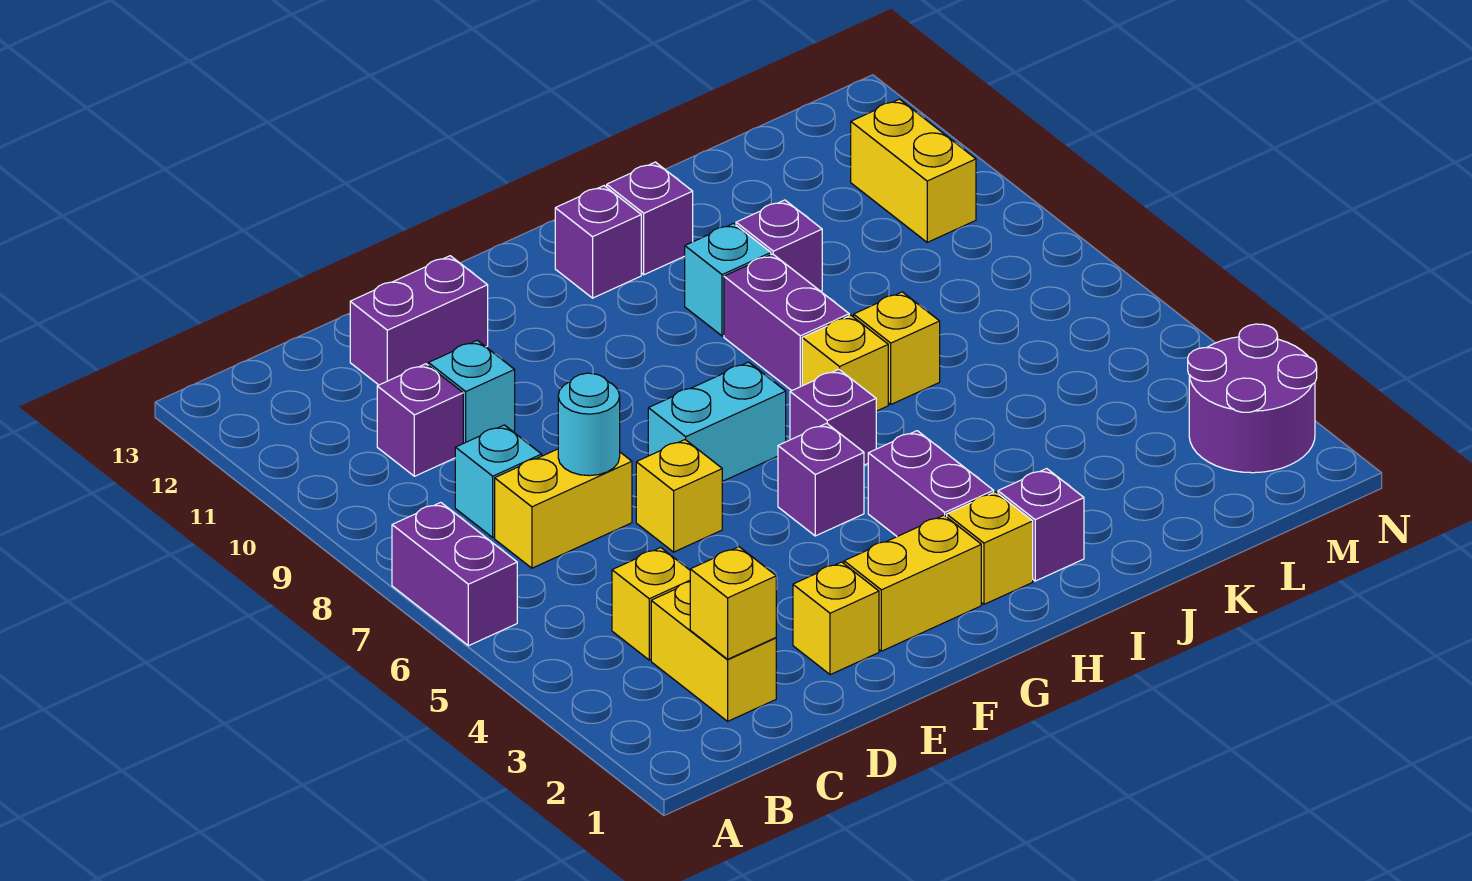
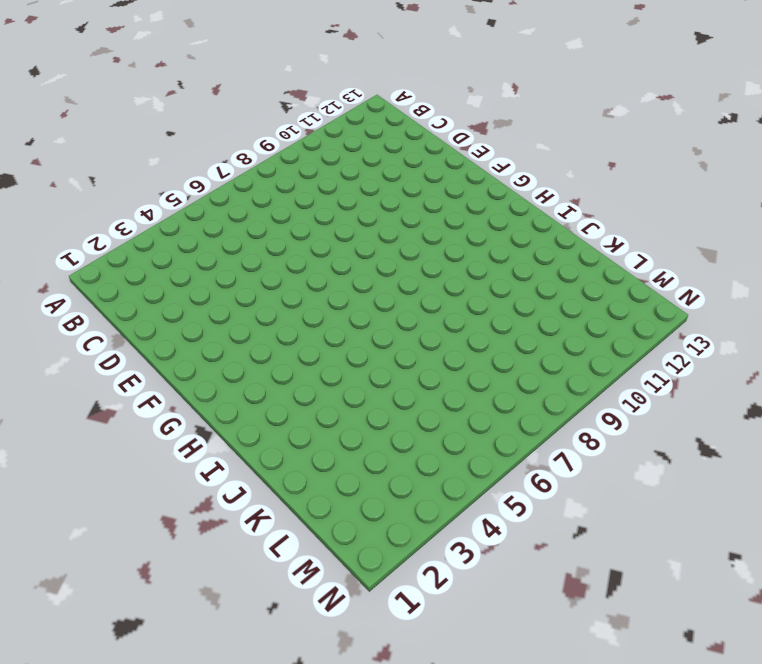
none -> purple 1x2 brick [392,502,517,646]
none -> yellow 1x2 brick [651,582,776,721]
none -> yellow 1x1 brick [612,548,690,660]

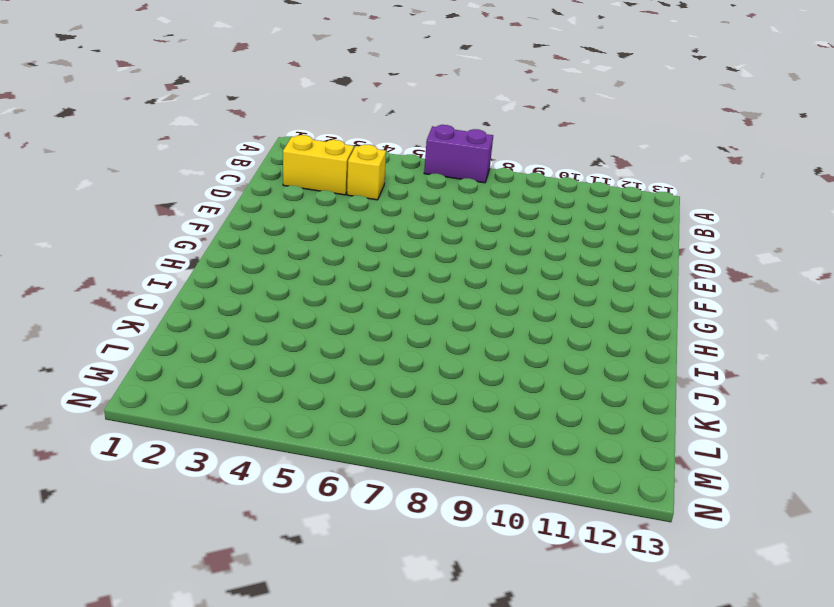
none -> yellow 1x2 brick [495,449,632,568]
none -> cyan 1x1 brick [455,425,542,537]
none -> purple 1x1 brick [377,364,463,476]

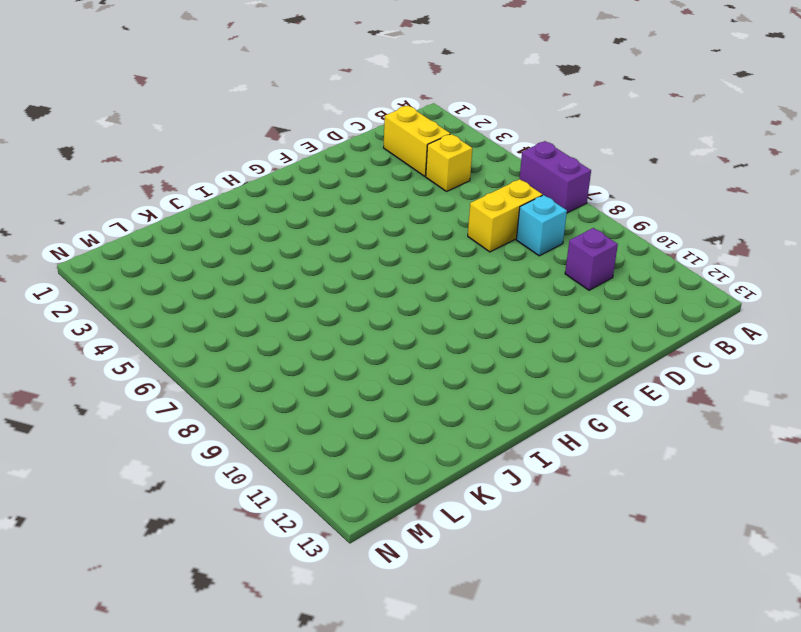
none -> cyan 1x1 brick [428,340,515,443]
none -> purple 1x2 brick [350,256,488,385]
none -> yellow 1x1 brick [793,562,879,675]

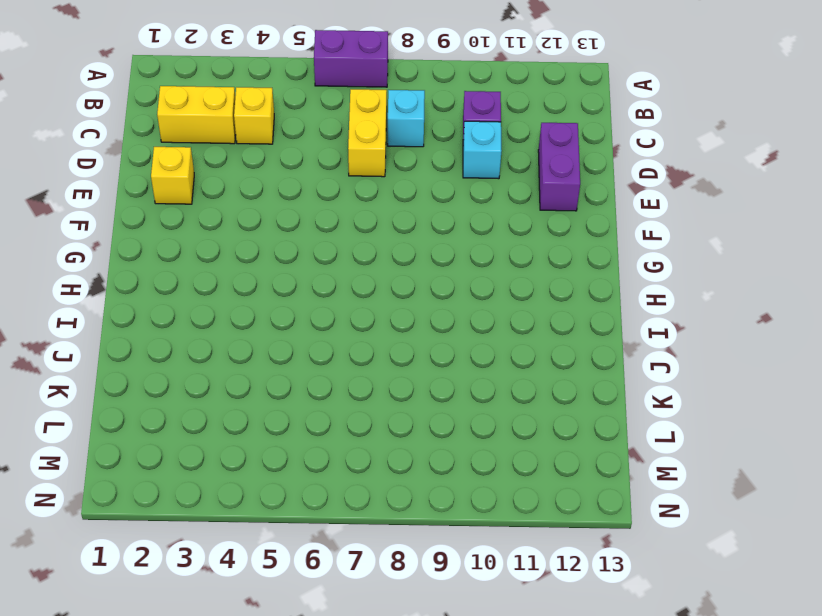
none -> yellow 1x1 brick [636,440,722,552]
none -> yellow 1x2 brick [844,515,981,651]
none -> cyan 1x2 brick [648,362,786,481]

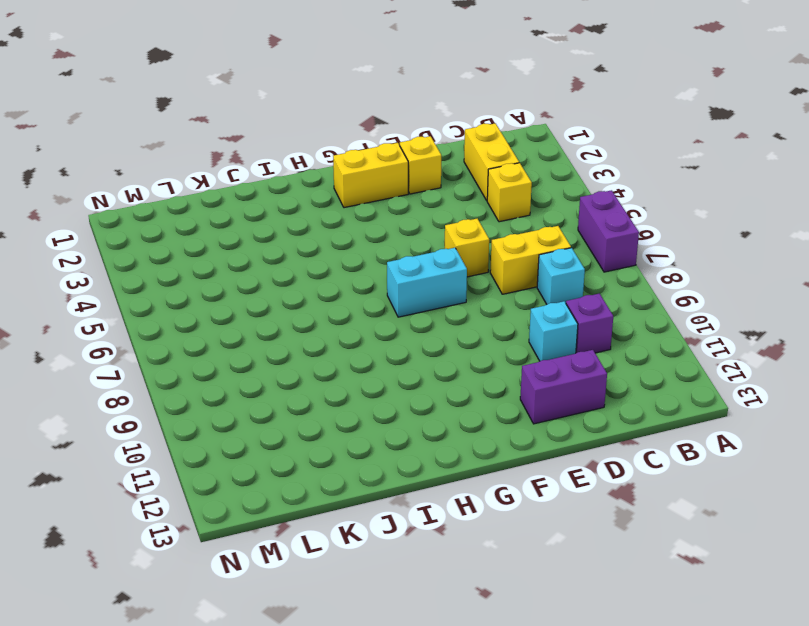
none -> purple 1x1 brick [778,423,864,536]
none -> yellow 1x1 brick [947,492,1033,604]
none -> purple 1x2 brick [868,431,994,536]

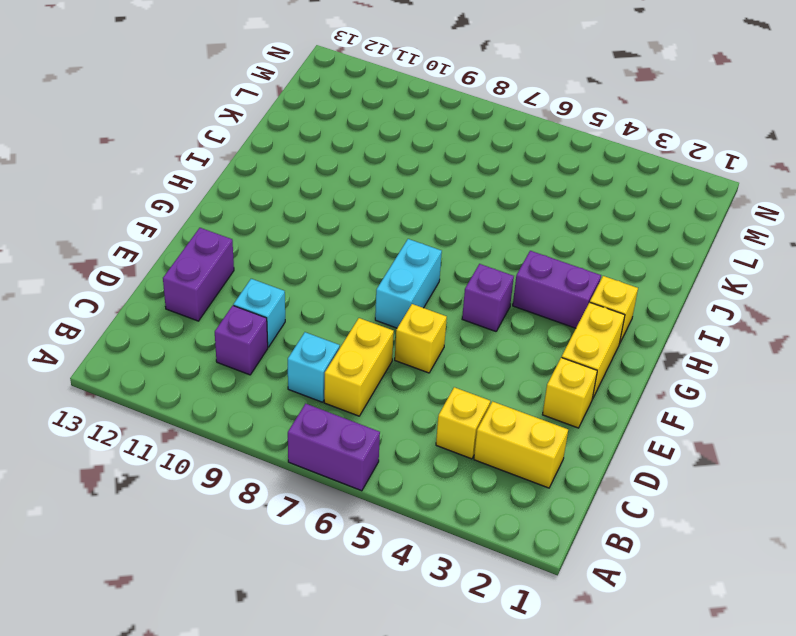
none -> purple 1x1 brick [790,369,876,465]
none -> purple 1x1 brick [555,186,641,298]
none -> purple 1x1 brick [998,469,1084,581]

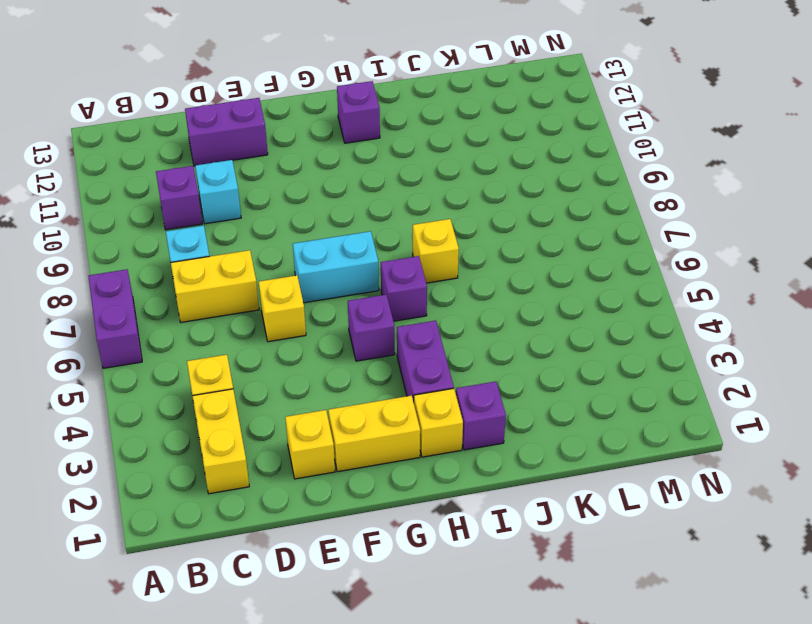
none -> purple 1x2 brick [724,254,849,391]
none -> cyan 1x1 brick [685,223,771,336]
none -> purple 1x1 brick [607,162,693,275]

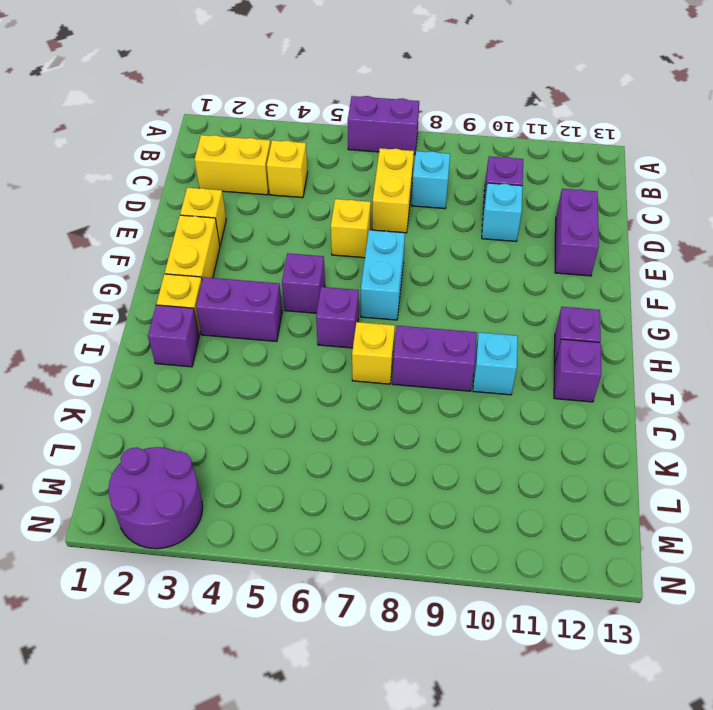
none -> yellow 1x1 brick [854,292,940,404]
none -> purple 1x1 brick [736,200,822,291]
none -> yellow 1x2 brick [851,99,976,242]

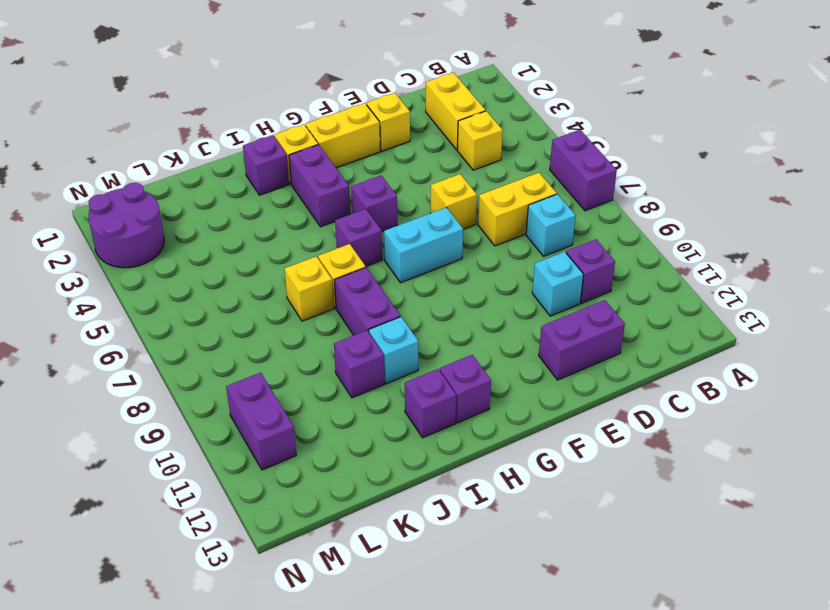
purple 1x2 brick [226,373,296,470] -> yellow 1x2 brick [851,99,976,242]
none -> yellow 1x1 brick [690,547,776,659]
none -> cyan 1x1 round brick [558,373,620,476]

